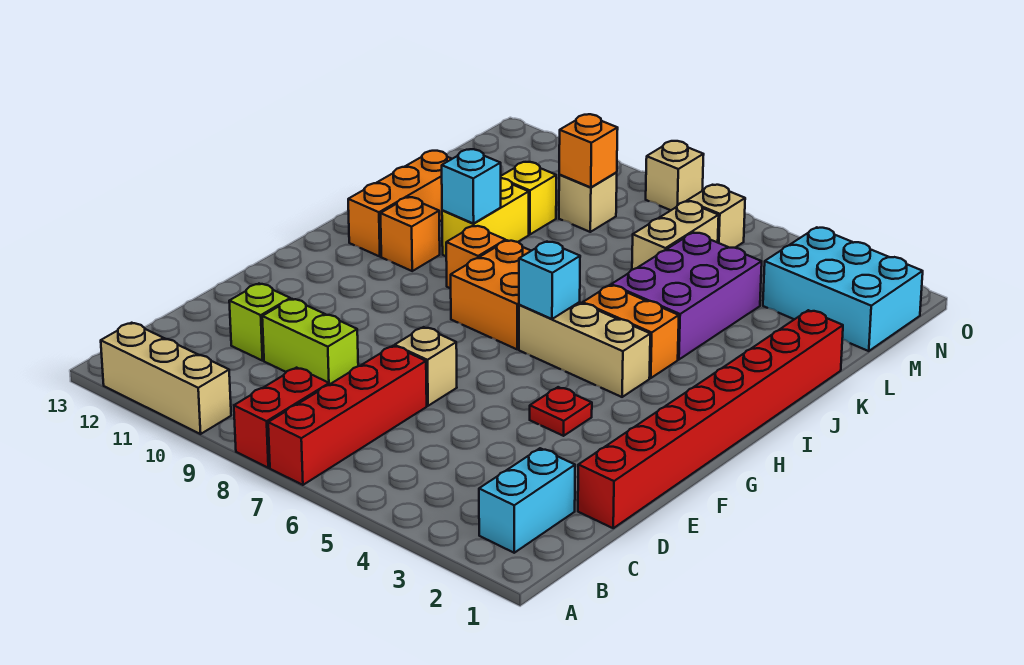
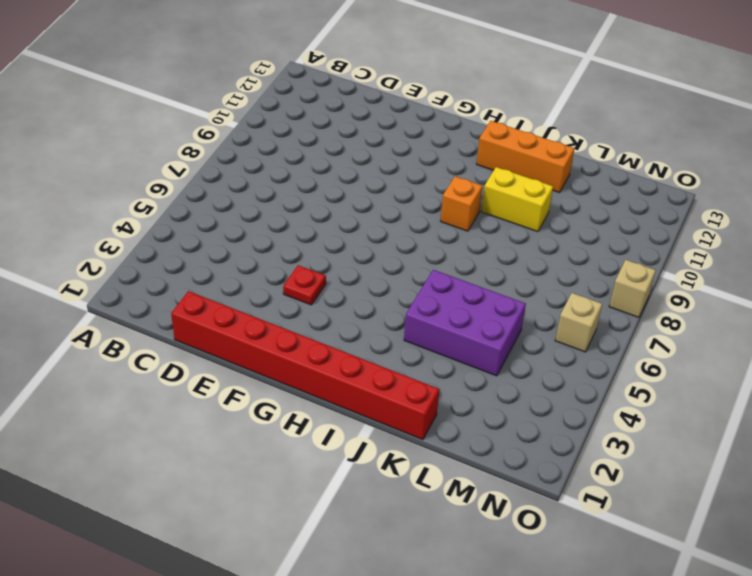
none -> red 1x4 brick [268,346,427,485]
none -> red 1x2 brick [234,368,329,468]
none -> tan 1x3 brick [101,323,231,434]

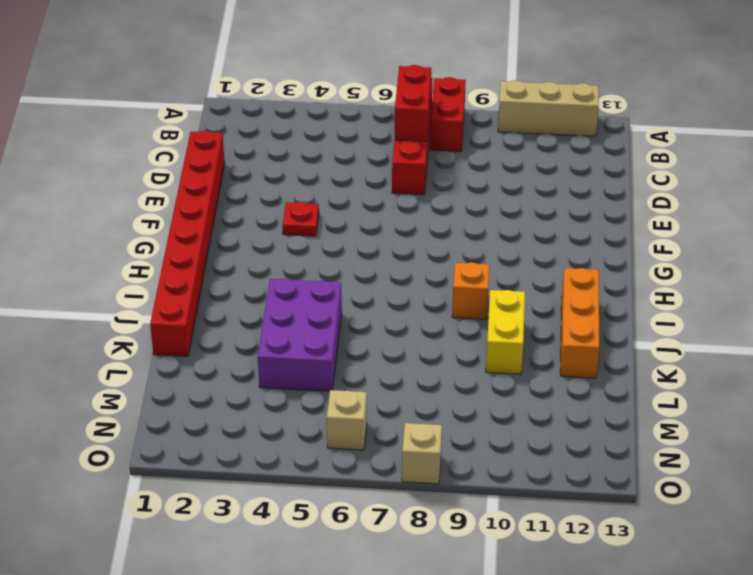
red 1x2 brick [395,65,431,141] -> none
none -> cyan 1x2 brick [479,448,575,553]
none -> lime 1x2 brick [262,299,358,384]
none -> lime 1x1 brick [229,284,290,361]

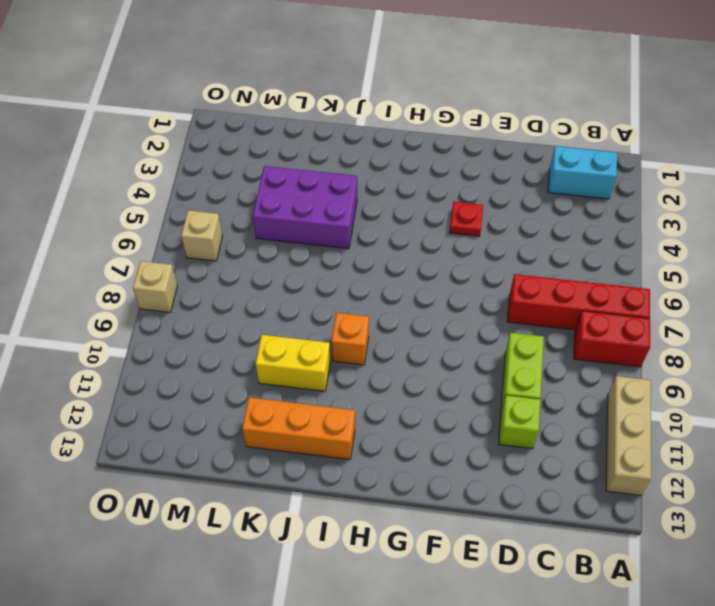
none -> red 1x8 brick [578,310,843,528]
none -> tan 1x1 brick [395,327,457,406]
none -> tan 1x3 brick [519,302,650,397]

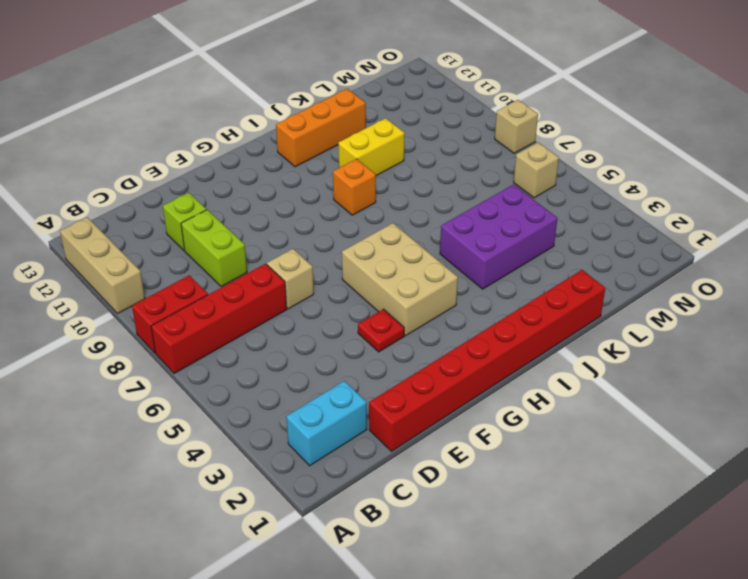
tan 2x3 brick [342,223,458,336] -> tan 1x3 brick [519,302,650,397]
none -> orange 2x2 brick [451,240,531,349]
none -> orange 1x2 brick [583,285,679,378]
none -> orange 1x1 brick [381,197,440,271]

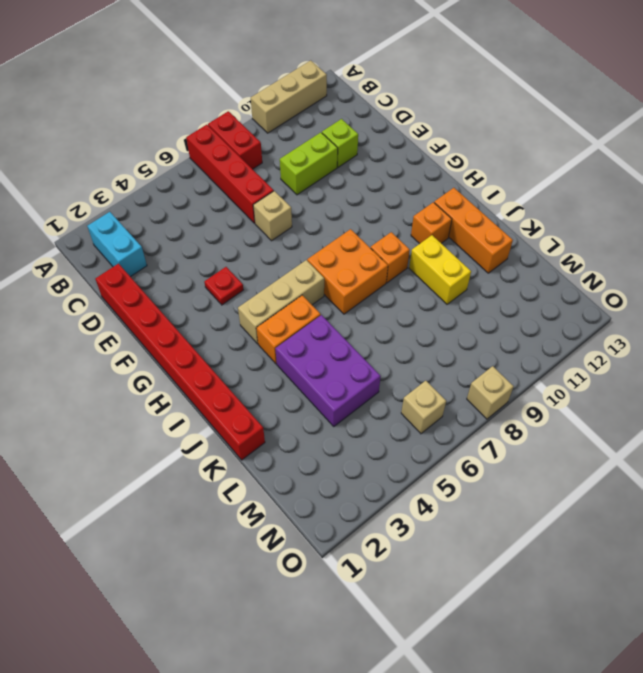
none -> tan 1x2 brick [632,201,719,270]
none -> yellow 1x1 brick [501,162,556,235]
none -> cyan 2x3 brick [763,227,923,351]

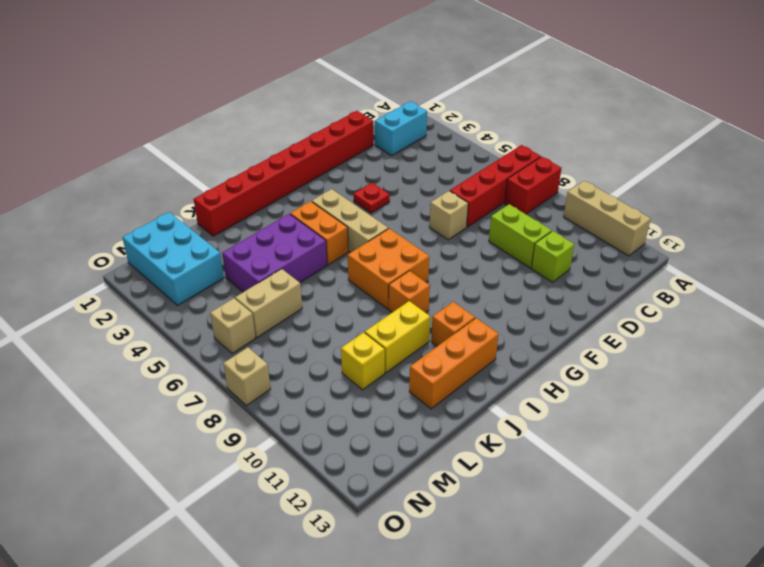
none -> tan 1x1 brick [559,173,617,232]
none -> cyan 1x1 brick [519,242,580,319]
none -> cyan 1x1 brick [442,149,501,224]

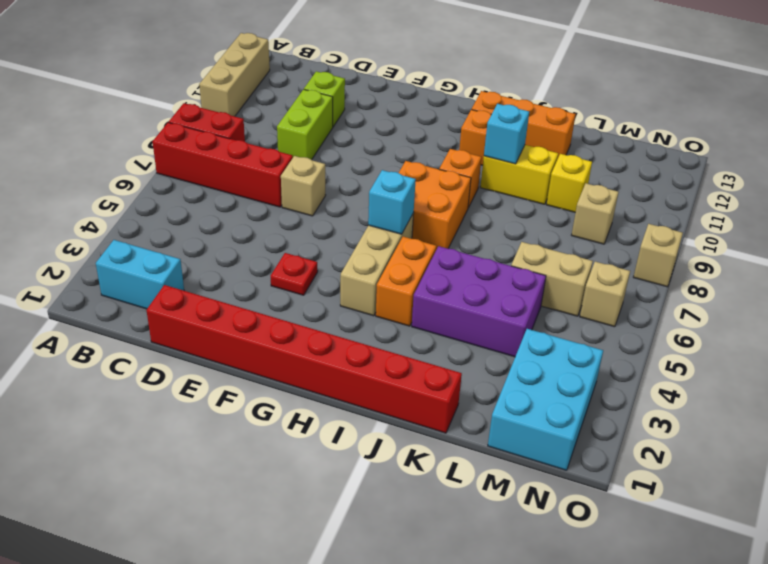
none -> orange 1x1 brick [559,114,618,187]

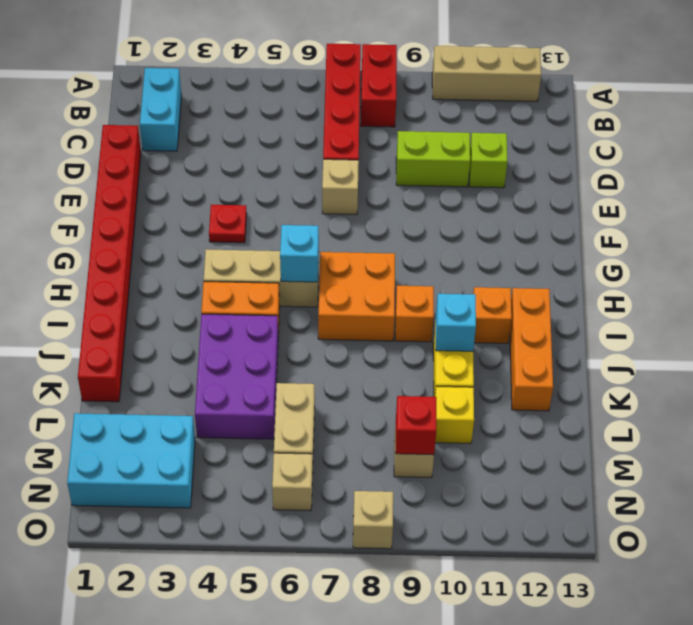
red 1x1 brick [396,396,436,455] -> orange 1x1 brick [559,114,618,187]

